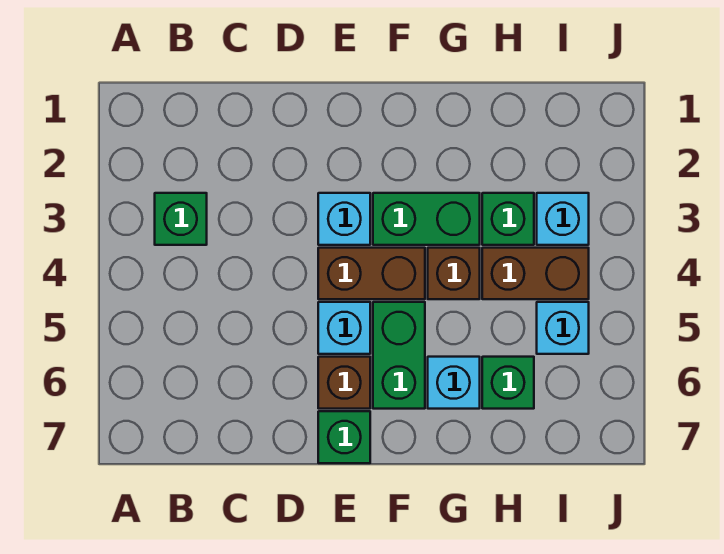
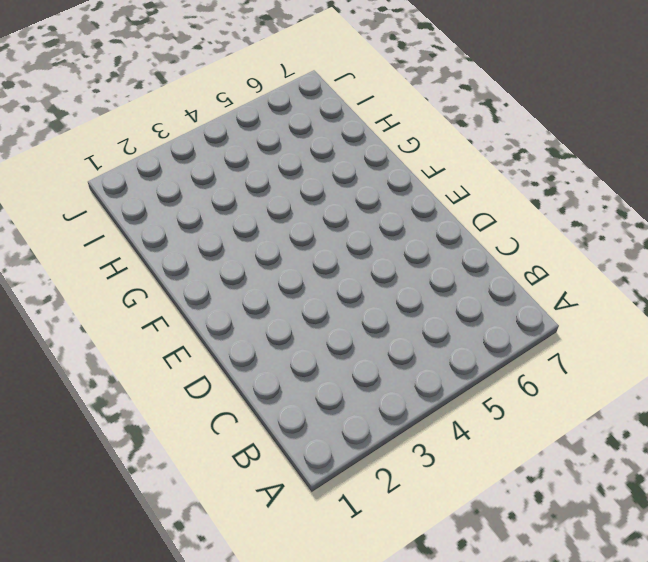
none -> green 1x1 brick [155,193,207,245]
none -> cyan 1x1 brick [318,193,370,245]
none -> brown 1x2 brick [318,248,425,299]

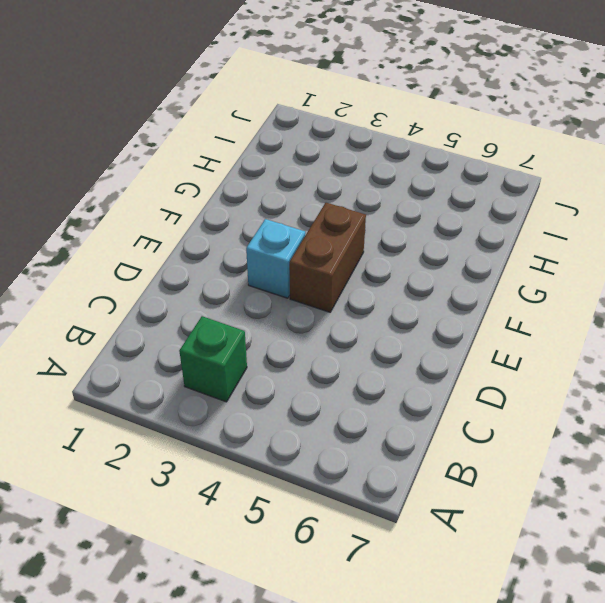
none -> cyan 1x1 brick [318,302,370,354]
none -> brown 1x1 brick [318,357,370,409]
none -> green 1x1 brick [318,411,370,463]

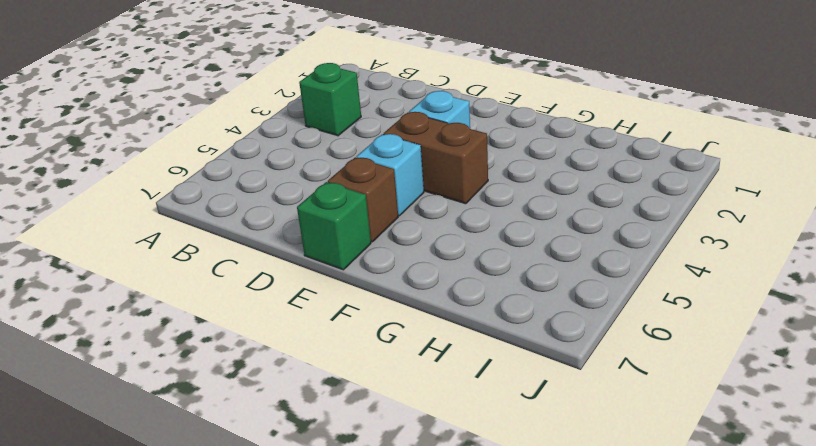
none -> green 1x2 brick [373,193,480,245]
none -> green 1x2 brick [373,302,425,409]
none -> brown 1x1 brick [428,248,480,299]

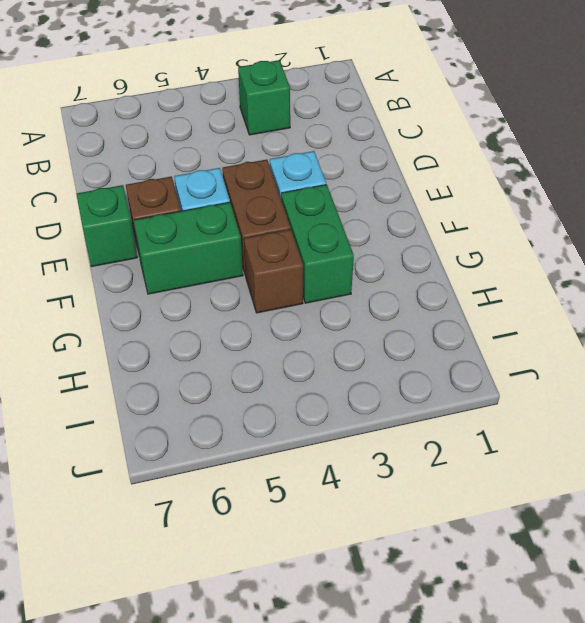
none -> cyan 1x1 brick [428,357,480,409]
none -> green 1x1 brick [482,193,534,245]
none -> brown 1x2 brick [482,248,589,299]

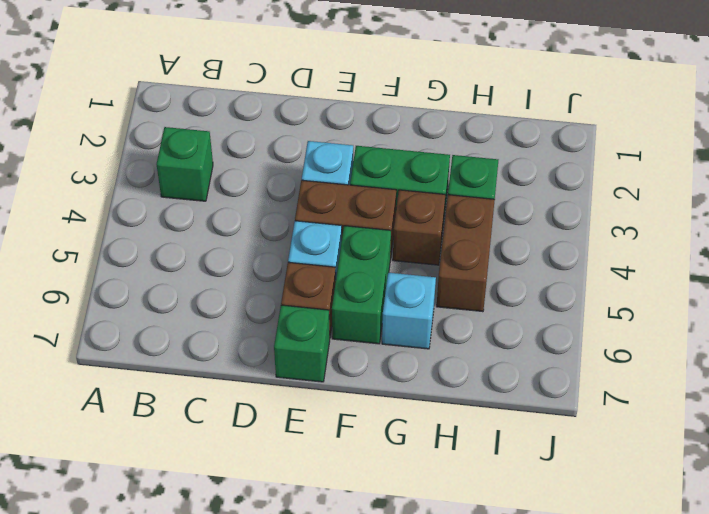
brown 1x2 brick [437,195,495,312] -> brown 1x2 brick turned to [482,248,589,299]
none -> green 1x1 brick [482,357,534,409]
none -> cyan 1x1 brick [537,193,589,245]
none -> cyan 1x1 brick [537,302,589,354]

